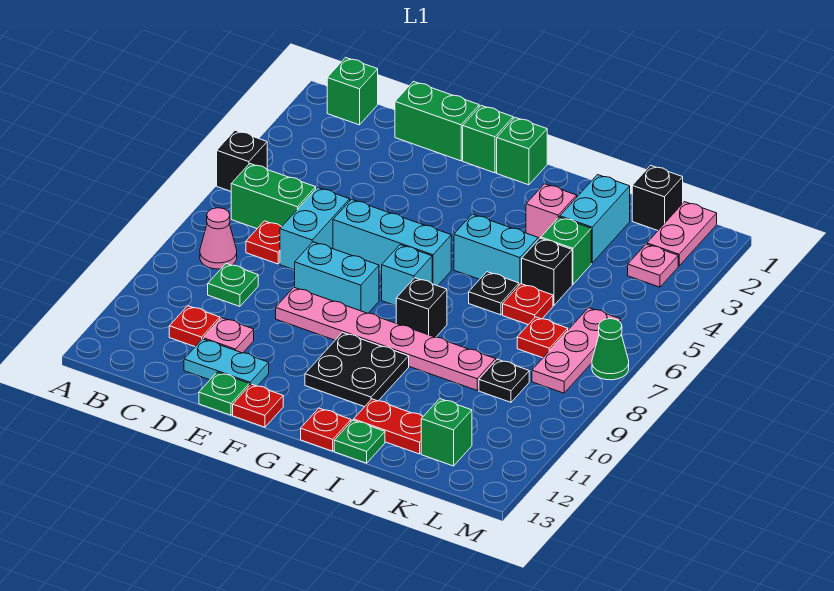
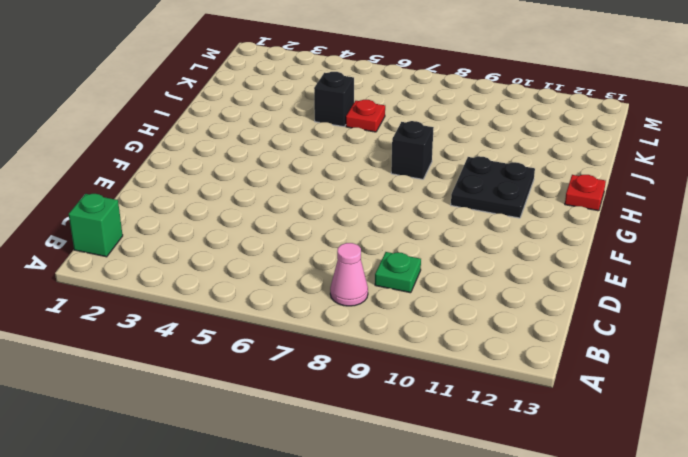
none -> black 1x1 brick [217,130,267,191]
none -> green 1x2 brick [231,164,316,229]
none -> red 1x1 plate [246,221,281,264]
none -> red 1x1 plate [169,306,220,346]

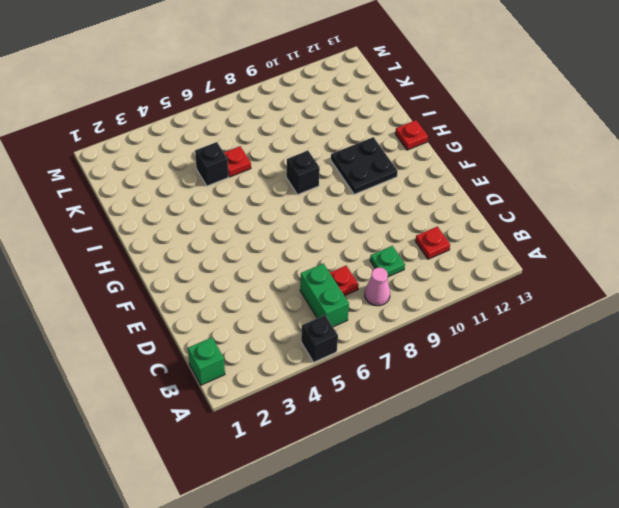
none -> green 1x2 brick [395,81,479,161]
none -> cyan 1x2 brick [280,187,350,270]
none -> pink 1x1 plate [203,318,254,353]
none -> cyan 1x2 plate [184,339,269,386]

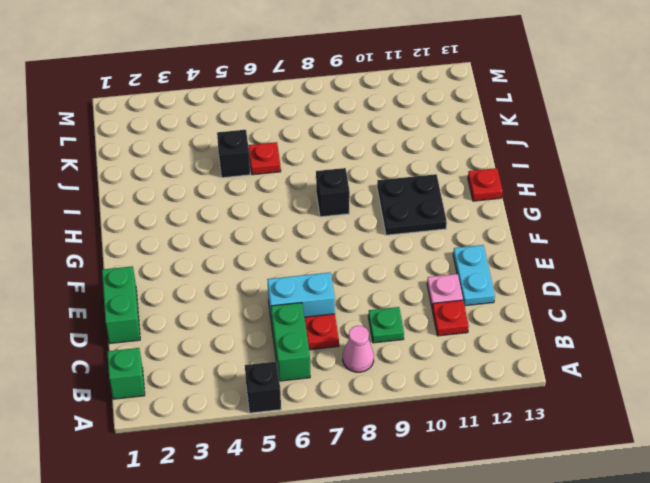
none -> cyan 1x3 brick [333,199,451,286]
none -> cyan 1x2 brick [295,242,379,313]
none -> pink 1x6 plate [276,287,496,390]
none -> green 1x1 plate [199,372,249,415]

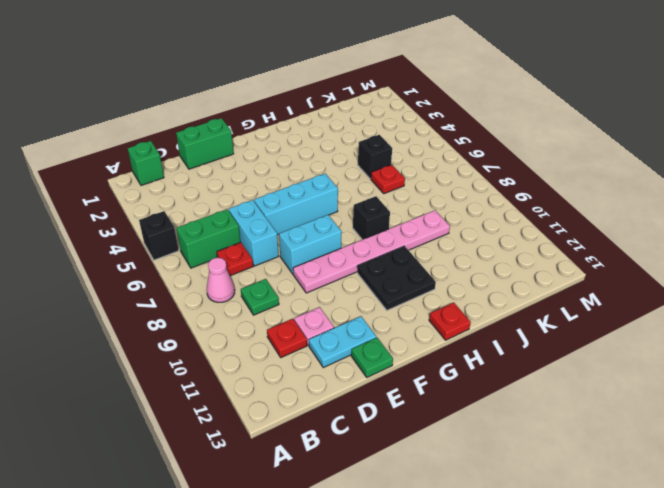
none -> green 1x1 brick [463,105,513,173]
none -> red 1x1 plate [233,384,283,427]
none -> green 1x1 brick [497,118,547,185]
none -> cyan 1x1 brick [382,245,432,306]

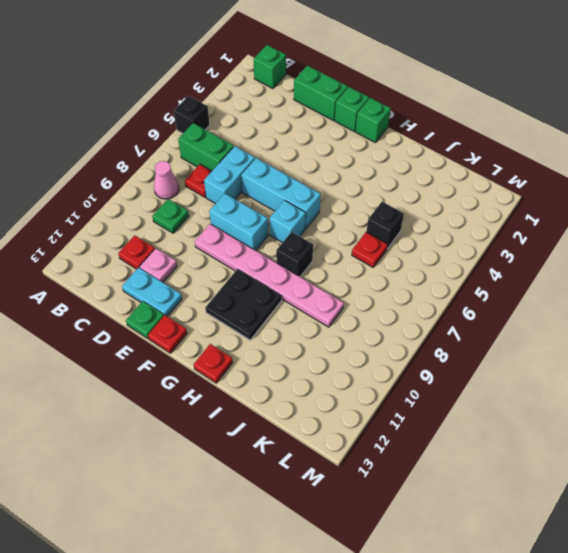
none -> cyan 1x2 brick [454,214,538,285]
none -> pink 1x1 brick [526,184,577,240]
none -> black 1x1 plate [469,272,519,315]
none -> red 1x2 plate [354,399,423,454]

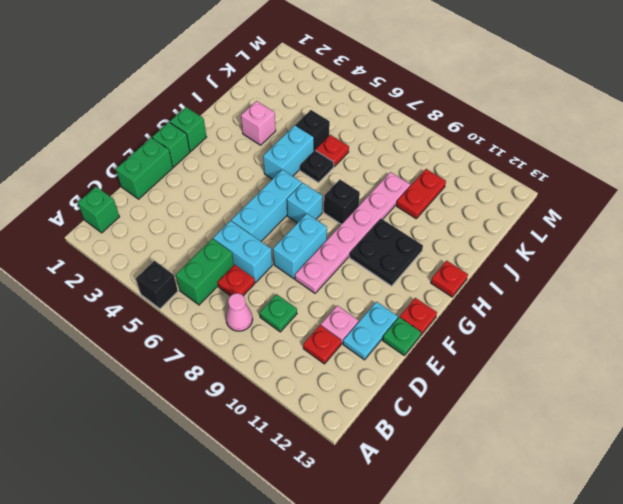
red 1x2 plate [396,169,446,219] -> red 1x2 plate moved to [354,399,423,454]
none -> green 1x1 plate [334,420,385,463]
none -> cyan 1x2 brick [560,175,630,263]
none -> green 1x1 brick [541,217,591,284]
none -> black 1x1 brick [632,165,683,230]

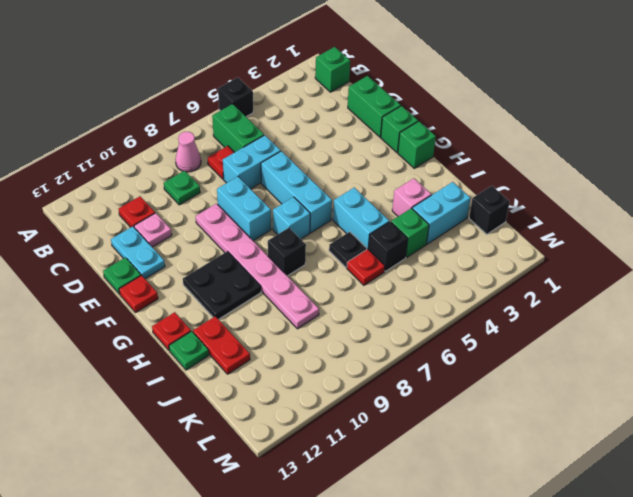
none -> red 1x1 plate [517,317,568,358]
none -> black 1x1 plate [479,359,529,402]
none -> green 1x1 brick [421,399,472,466]
none -> pink 1x2 plate [647,202,717,266]

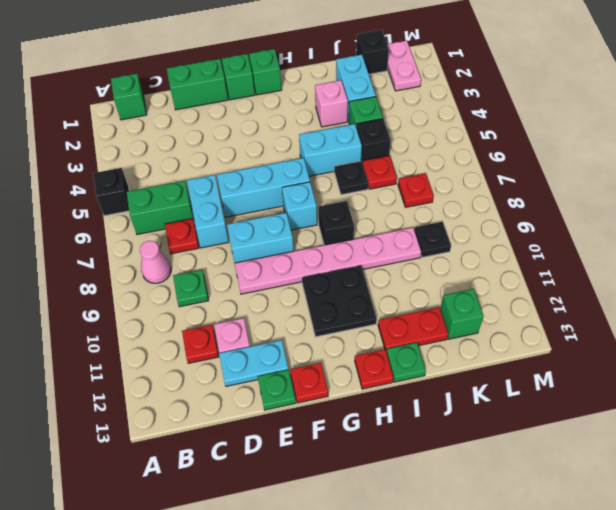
none -> pink 1x1 plate [628,244,678,287]
none -> pink 1x3 plate [532,308,621,393]
none -> green 1x1 cone [592,319,629,380]

